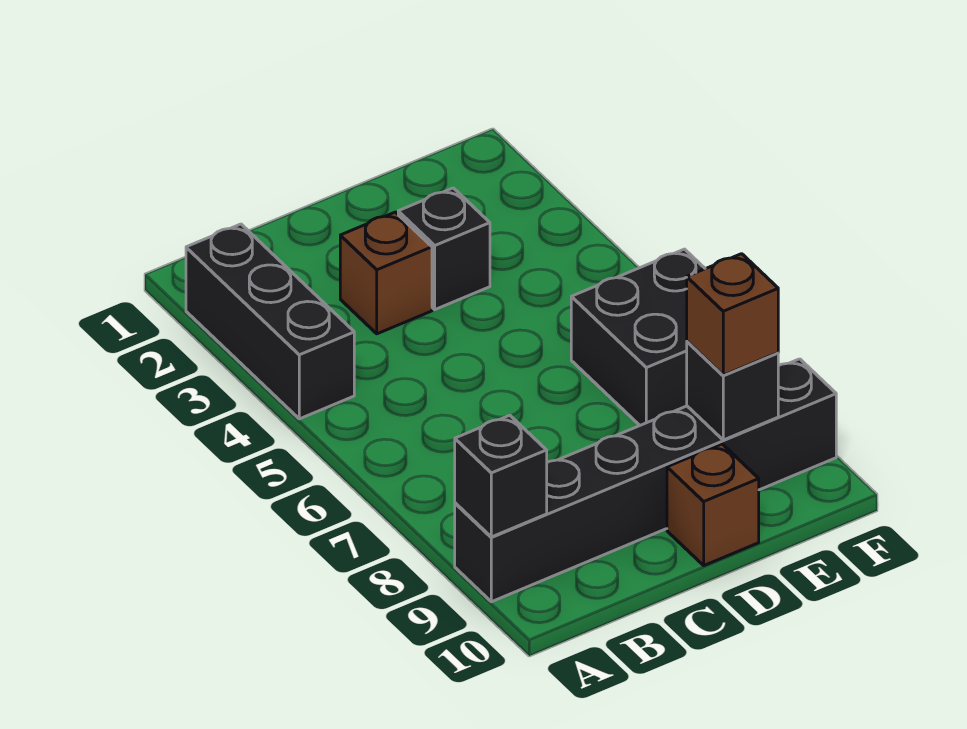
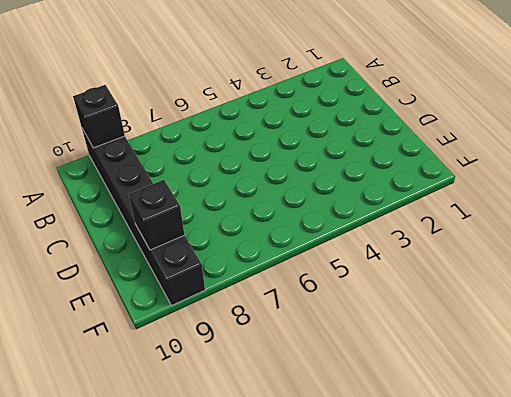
none -> black 1x3 brick [186,224,354,419]
none -> brown 1x1 brick [340,212,432,334]

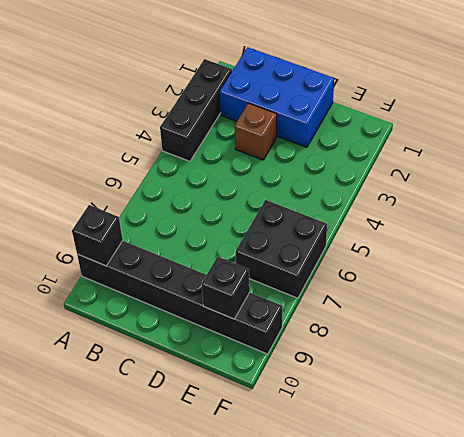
blue 2x3 brick [220,47,334,147] -> none
none -> black 1x1 brick [398,188,490,309]
none -> brown 1x1 brick [667,444,759,565]

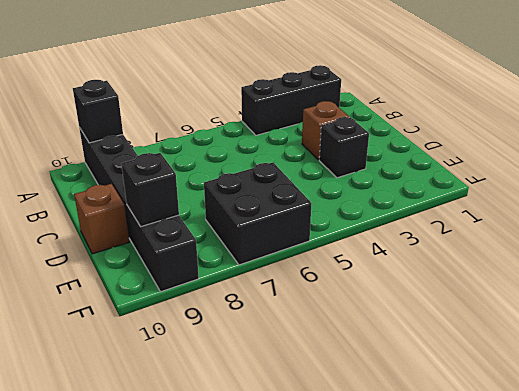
none -> brown 1x1 brick [687,254,778,375]

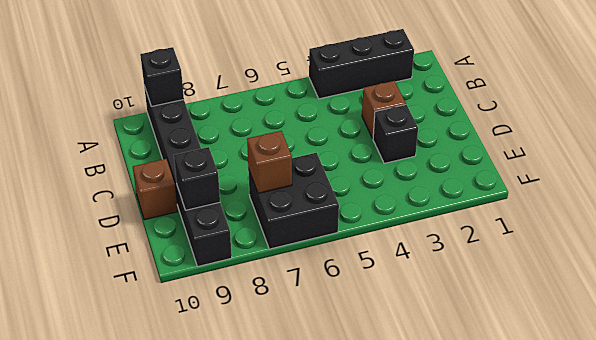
brown 1x1 brick [247,131,292,193] -> brown 1x1 brick moved to [687,254,778,375]

